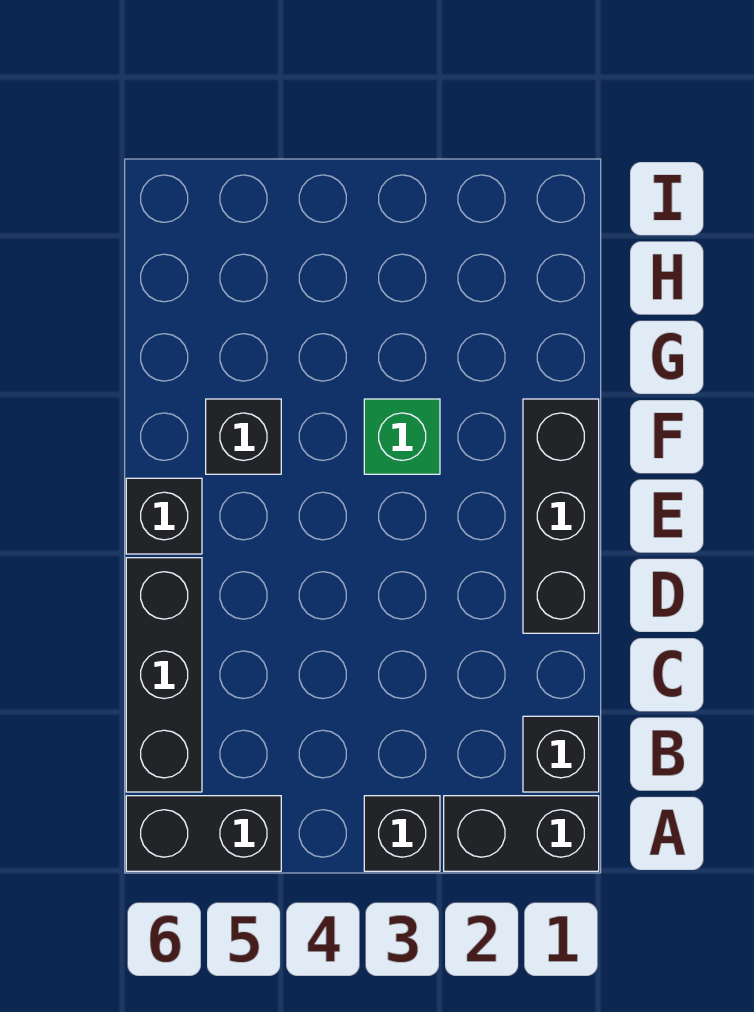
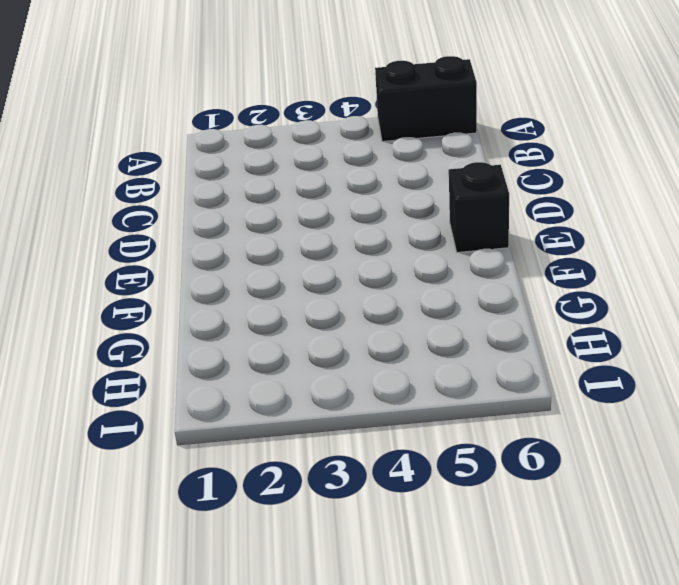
none -> black 1x2 brick [444,796,599,871]
none -> black 1x1 brick [364,796,440,871]

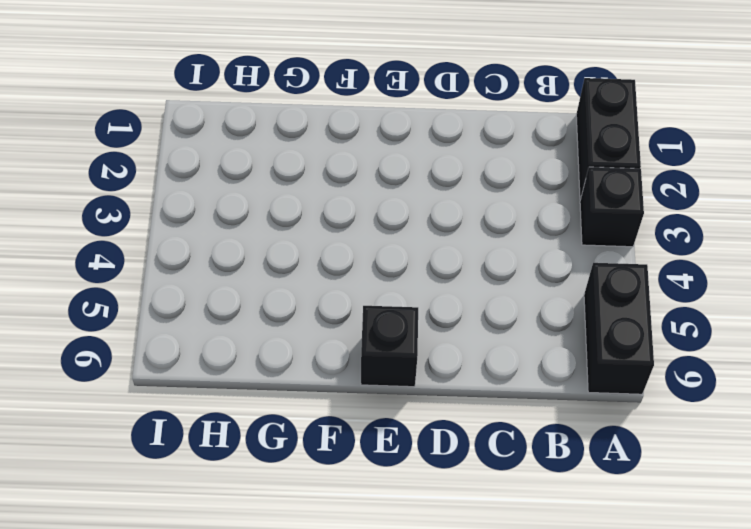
none -> black 1x1 brick [523,716,599,792]
none -> black 1x3 brick [126,558,202,792]

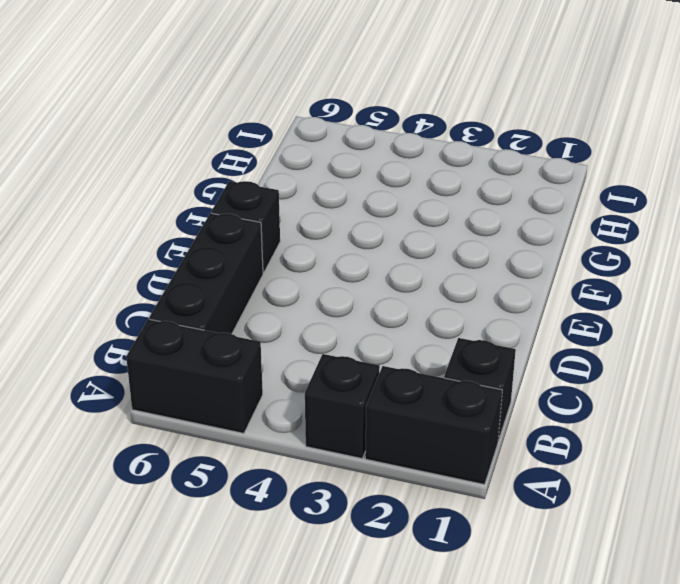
none -> black 1x3 brick [523,399,599,633]
none -> green 1x1 brick [364,399,440,474]

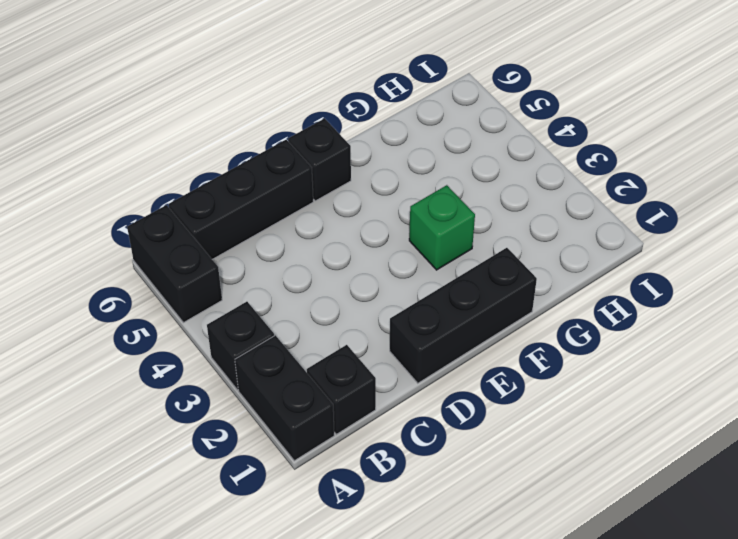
none -> black 1x1 brick [206,399,281,474]

